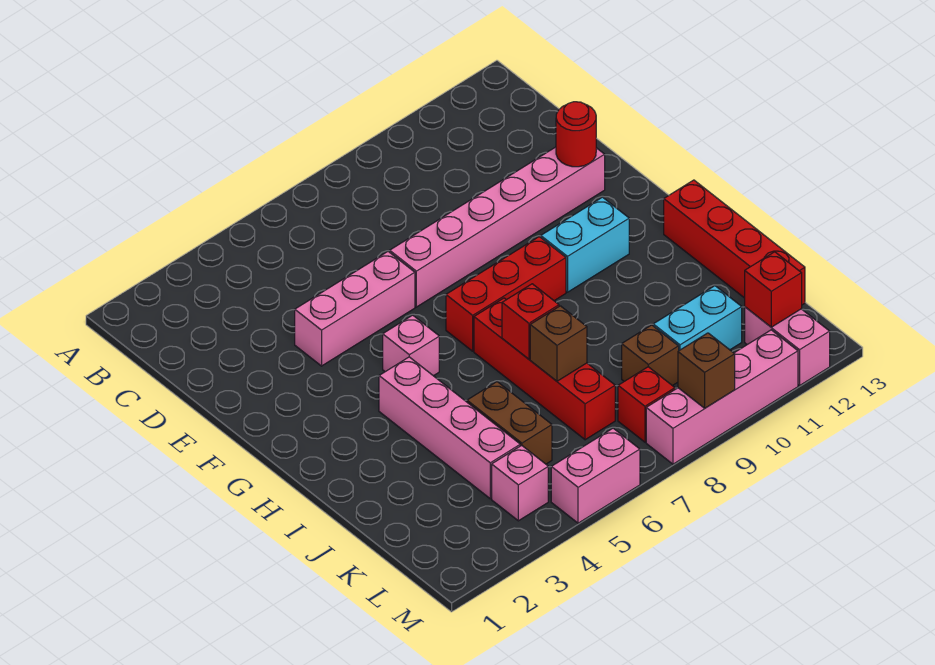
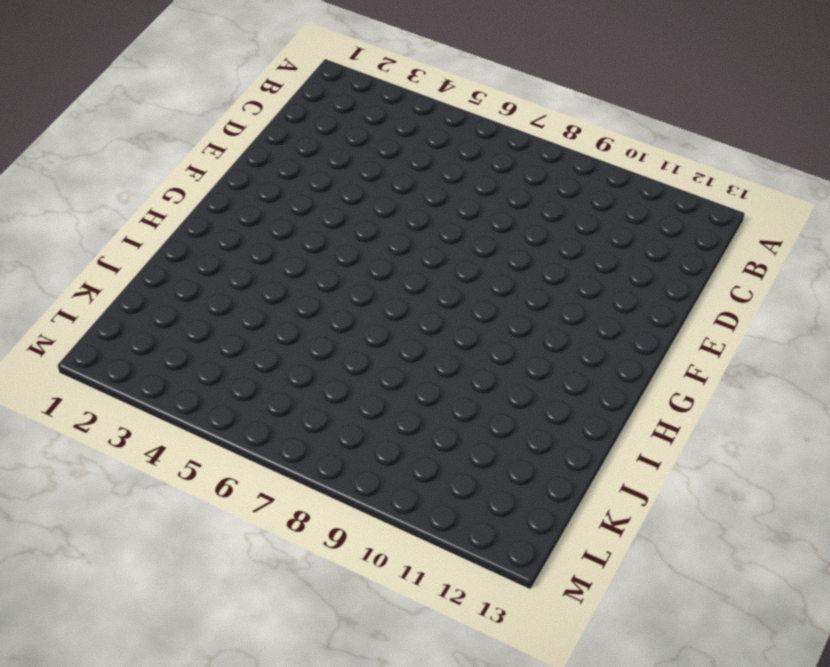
none -> pink 1x3 brick [295,252,415,366]
none -> pink 1x6 brick [390,147,605,307]
none -> pink 1x1 brick [383,315,439,376]

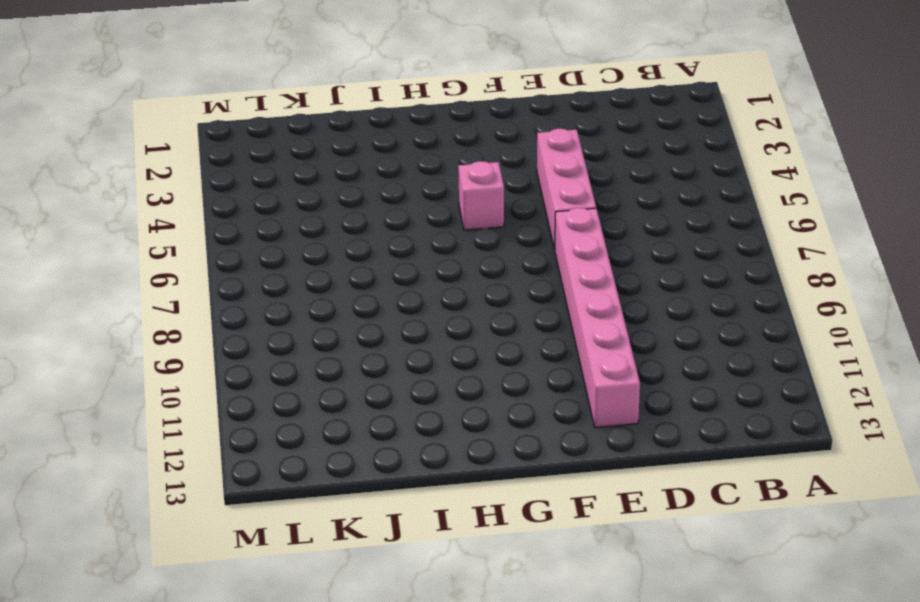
none -> red 1x3 brick [446,237,566,351]
none -> cyan 1x2 brick [541,197,629,292]
none -> pink 1x4 brick [379,357,520,499]

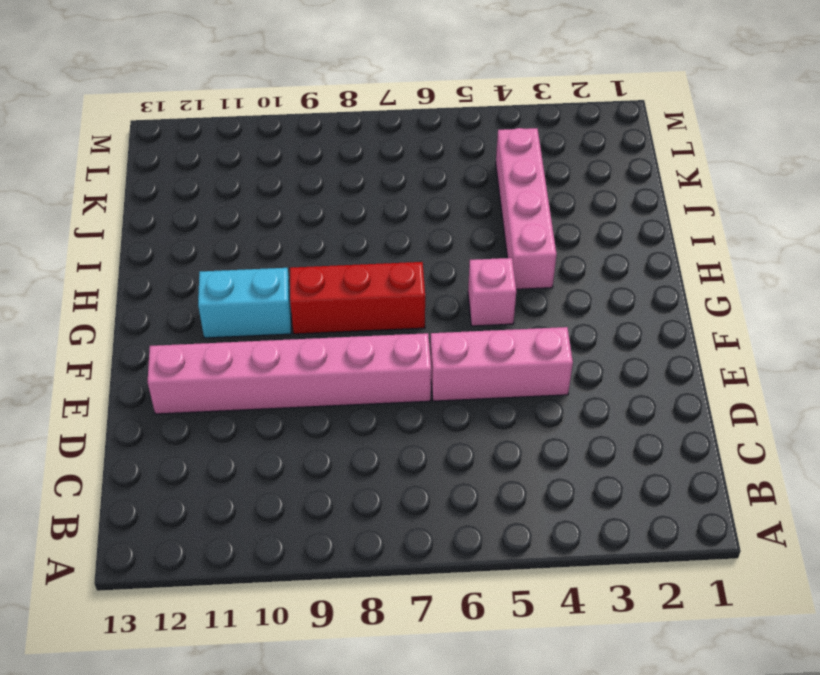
none -> red 1x4 brick [474,298,615,440]
none -> red 1x4 brick [664,180,805,305]
none -> brown 1x2 brick [467,382,552,464]

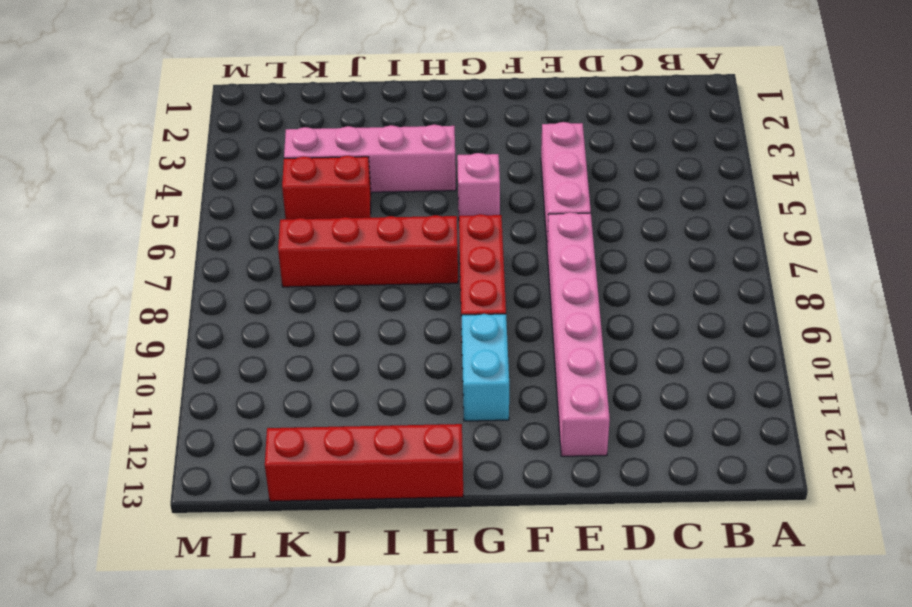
red 1x2 brick [282,156,371,219] -> brown 1x2 brick [467,382,552,464]
none -> brown 1x1 brick [622,325,679,386]
none -> cyan 1x2 brick [653,286,742,350]
none -> pink 1x1 brick [492,445,548,521]

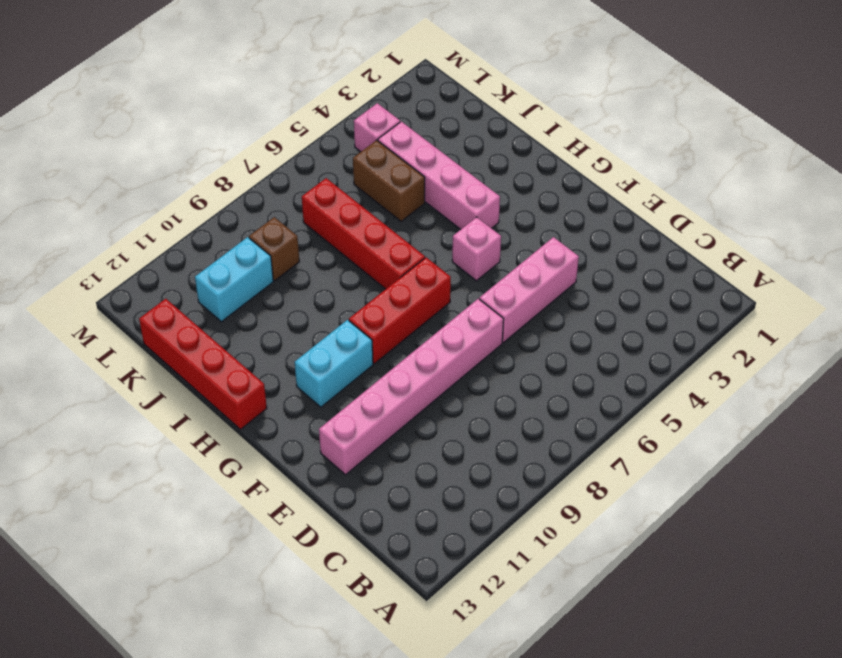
none -> red 1x1 brick [618,367,675,442]
none -> pink 1x2 brick [745,307,830,386]
none -> pink 1x2 brick [551,428,640,523]

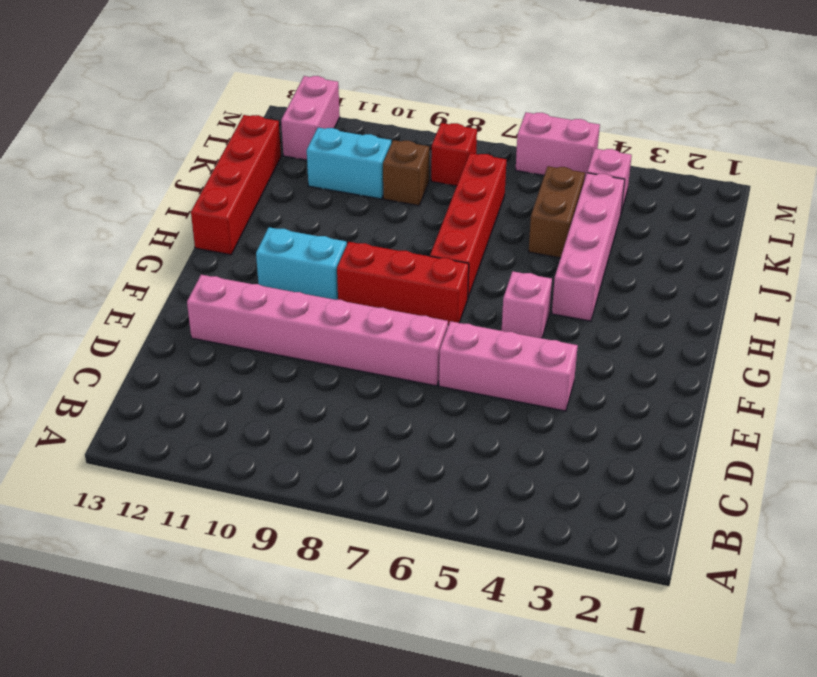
none -> pink 1x4 brick [646,330,798,464]
none -> red 1x1 round brick [556,102,596,167]
none -> red 1x1 brick [502,284,559,359]

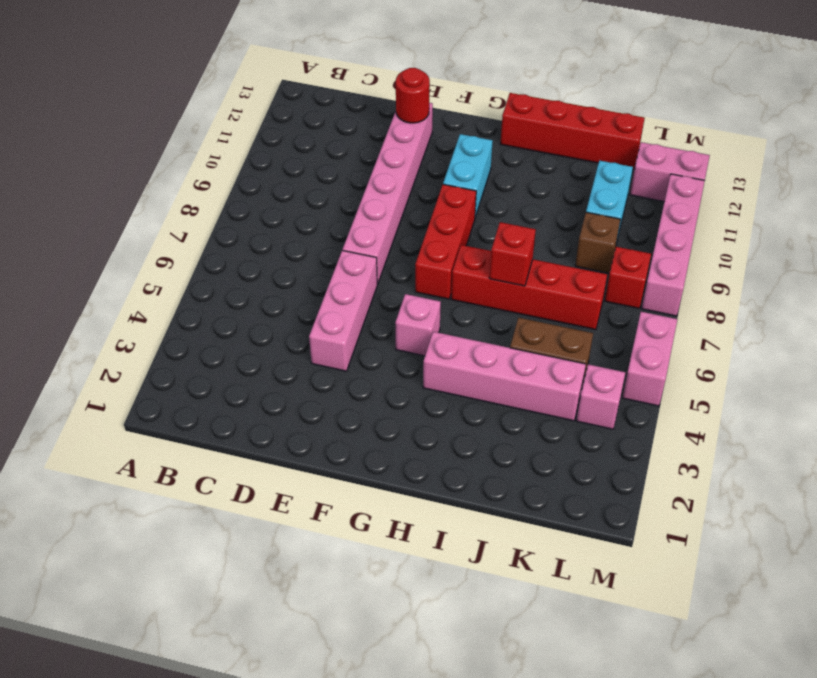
none -> brown 1x1 brick [530,306,587,381]
none -> red 1x1 brick [745,252,802,327]
none -> brown 1x1 brick [678,333,735,408]

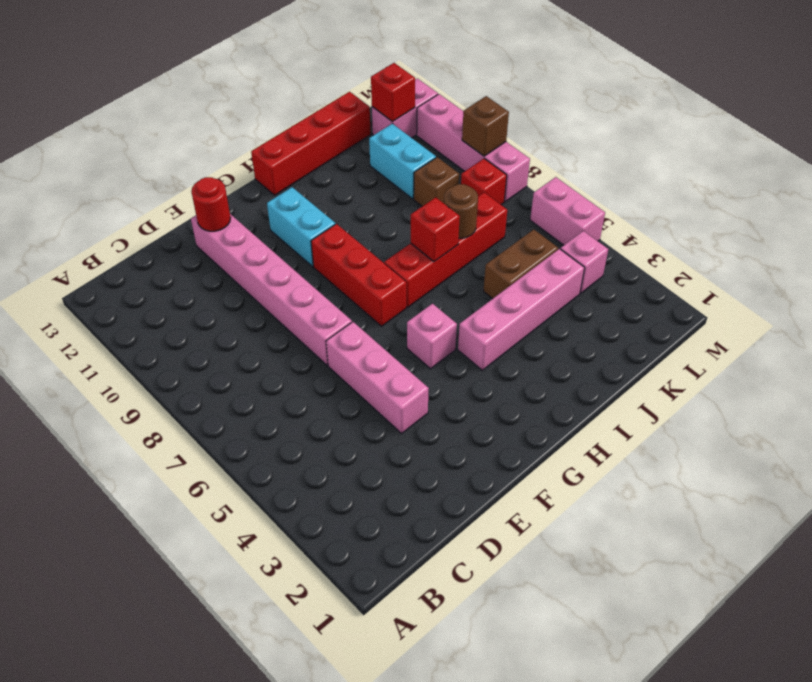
brown 1x1 round brick [444,184,478,238] -> brown 1x1 brick [530,306,587,381]

